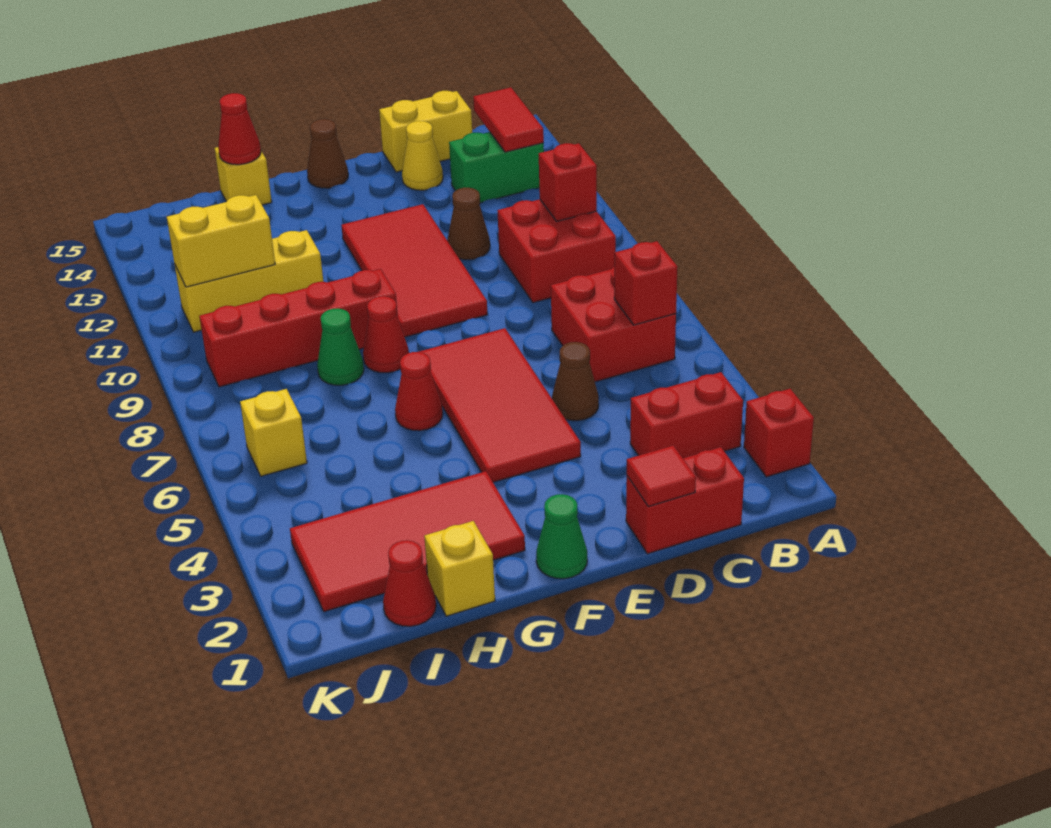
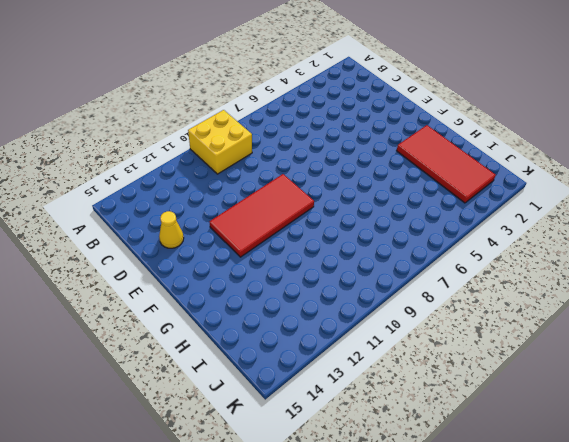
yellow 2x2 brick [188,110,252,174] -> red 2x2 brick [497,199,616,303]
none -> red 1x1 brick [744,389,814,477]
none -> red 1x2 brick [630,372,743,458]
none -> red 2x2 brick [551,267,676,382]
none -> green 1x2 brick [449,132,544,203]

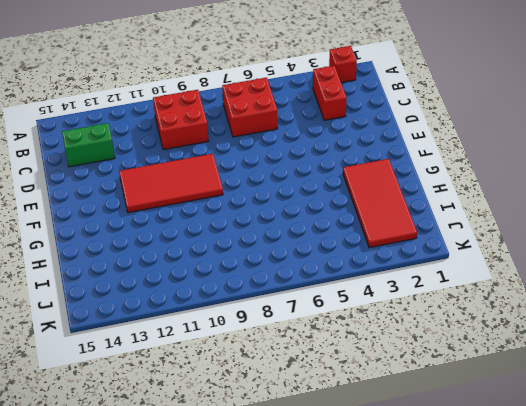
green 1x2 brick [62,123,115,167] -> green 1x2 brick turned to [449,132,544,203]
none -> red 1x2 brick [626,447,744,554]
none -> yellow 1x2 brick [379,91,472,172]
none -> brown 1x1 cone [552,342,599,421]
none -> brown 1x1 cone [447,188,490,260]

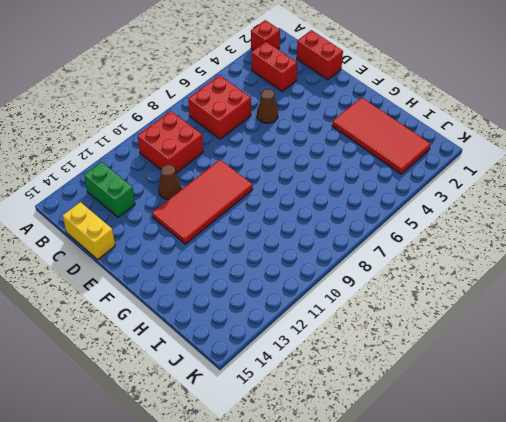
none -> yellow 1x1 cone [402,121,443,190]
none -> red 2x4 tile [419,328,581,482]
none -> green 1x1 cone [536,494,587,579]
none -> brown 1x1 cone [307,119,348,188]

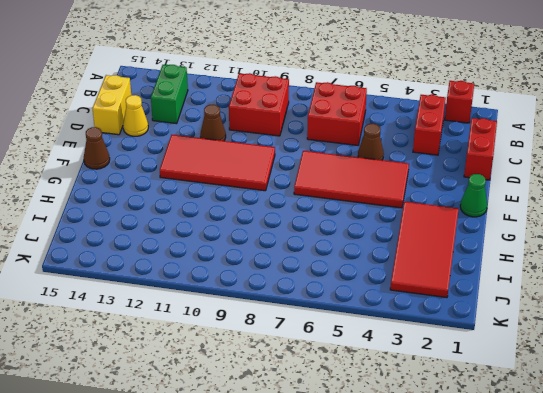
none -> red 1x1 cone [395,352,443,431]
none -> red 1x1 cone [363,296,409,373]
none -> red 1x4 brick [199,269,398,387]
none -> yellow 1x1 brick [424,521,495,616]

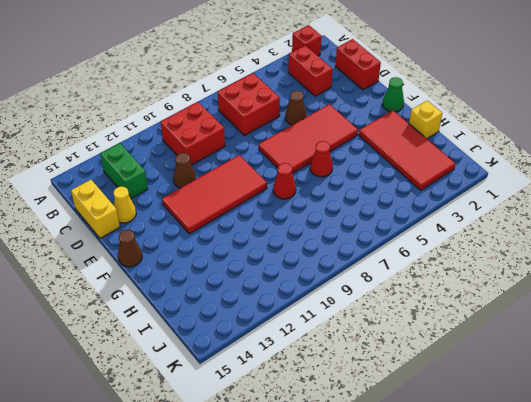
none -> red 1x4 brick [199,269,398,387]
none -> green 1x1 cone [317,308,364,385]
none -> yellow 1x3 brick [175,230,323,332]
none -> yellow 1x1 brick [215,147,272,205]

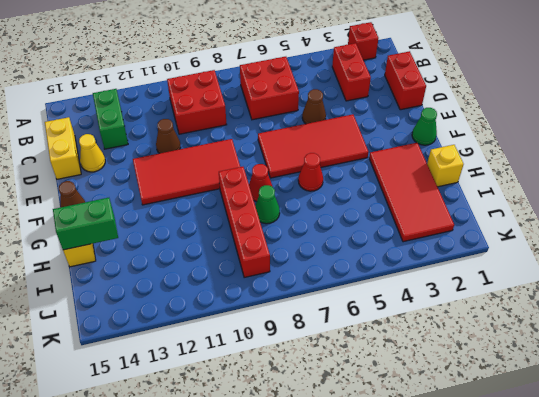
green 1x2 brick [53,198,118,250] -> red 1x1 cone [218,93,261,165]
none -> yellow 1x3 brick [175,230,323,332]
none -> red 1x1 cone [383,540,436,626]
none -> yellow 1x1 brick [240,389,307,476]
none -> red 1x1 brick [614,241,678,325]

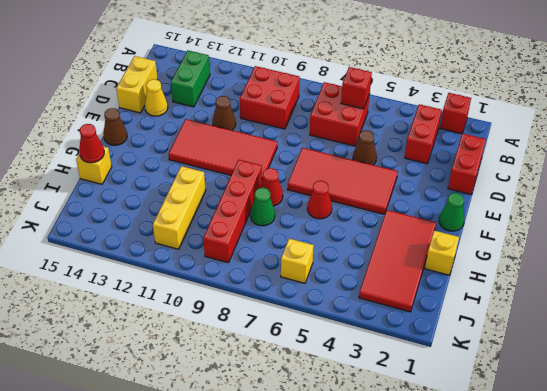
none -> red 1x1 cone [383,540,436,626]
none -> red 1x1 brick [539,143,597,221]
none -> red 1x2 tile [473,87,544,152]
none -> red 1x1 tile [627,445,696,507]

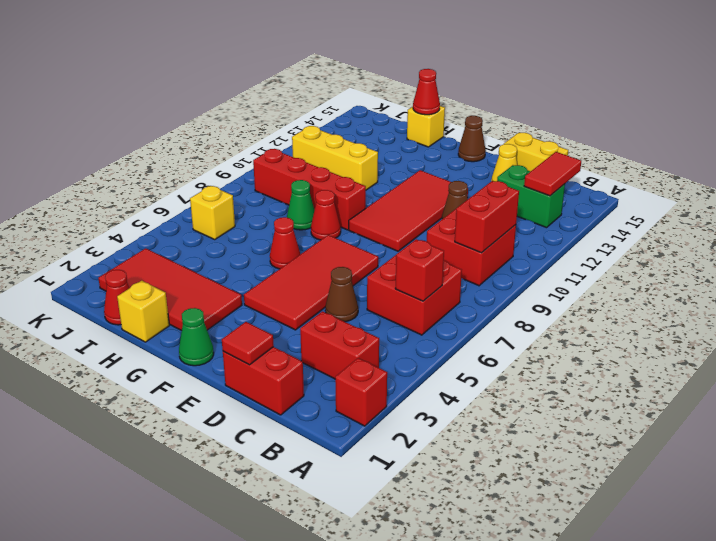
red 1x2 brick [455,181,519,253] -> red 1x1 brick [539,143,597,221]
none -> yellow 1x2 brick [167,195,275,287]

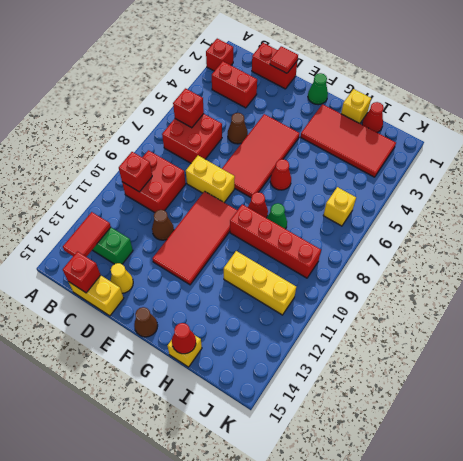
red 1x1 brick [63,252,100,293] -> none
yellow 1x2 brick [186,156,235,203] -> yellow 1x2 brick moved to [167,195,275,287]

